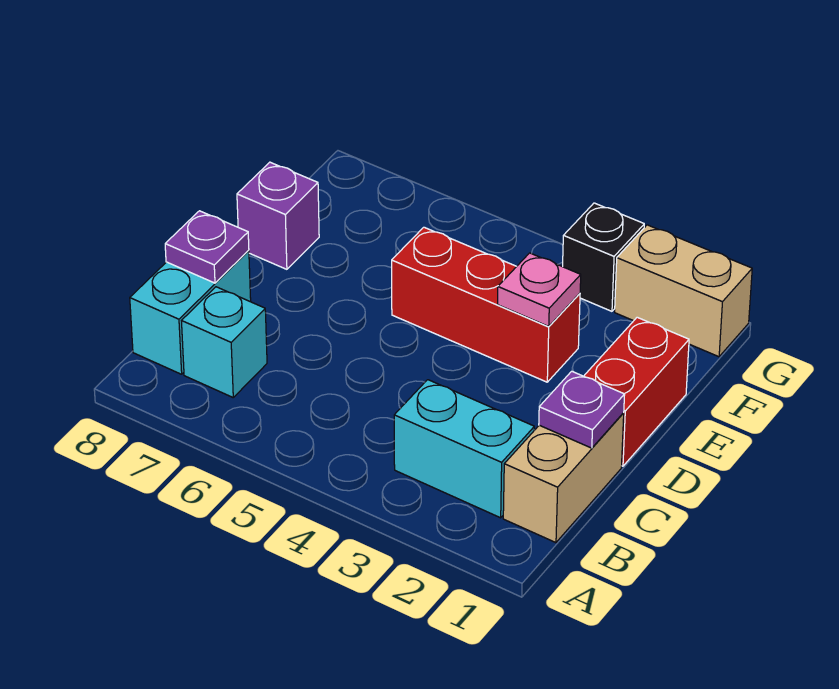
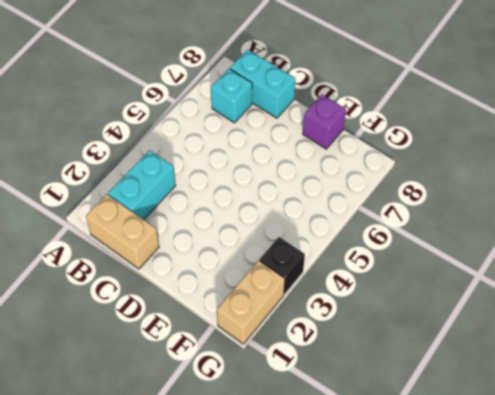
none -> red 1x2 brick [584,317,689,466]
none -> red 1x3 brick [392,227,580,382]
none -> purple 1x1 plate [539,371,625,448]

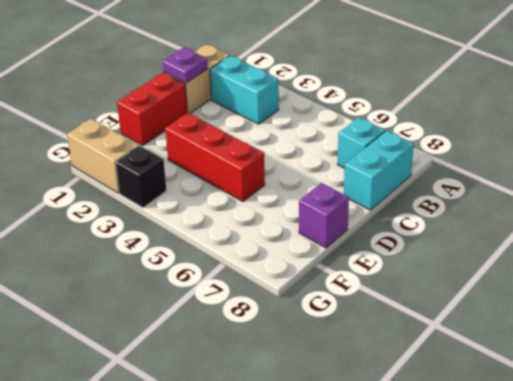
none -> purple 1x1 plate [165,211,249,283]
none -> pink 1x1 plate [498,253,581,326]

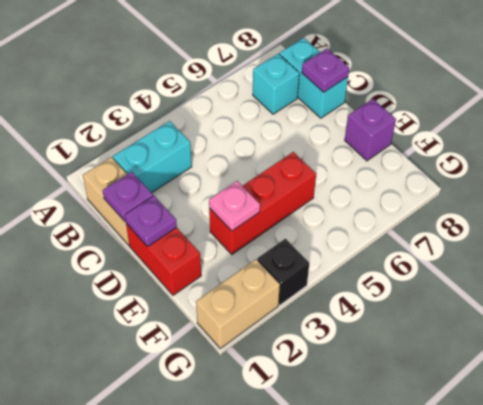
purple 1x1 plate [125,196,177,247] -> none

